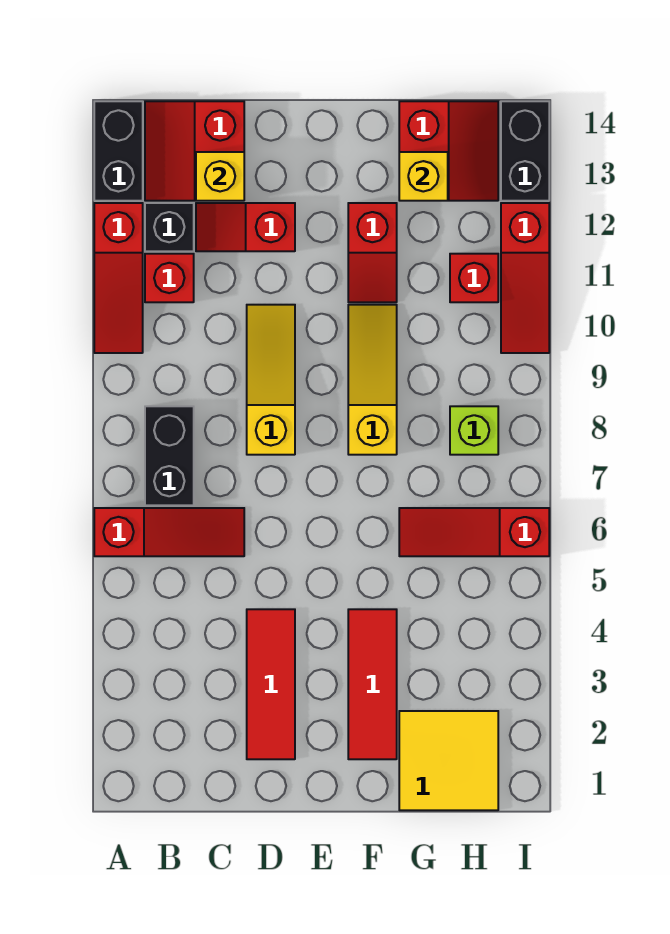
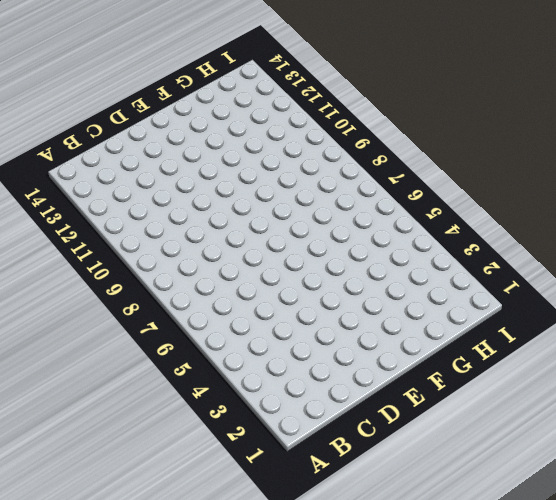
none -> red 1x3 slope [94,508,244,556]
none -> red 1x3 slope [94,203,143,353]
none -> black 1x2 brick [94,101,143,201]

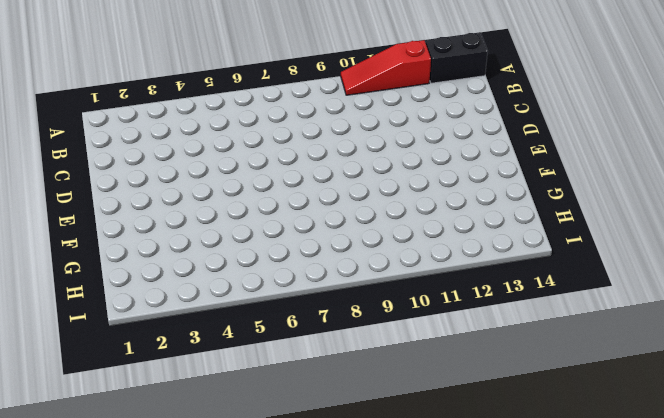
none -> red 1x3 slope [94,508,244,556]
none -> black 1x2 brick [145,406,194,505]
none -> red 1x1 brick [145,254,194,302]

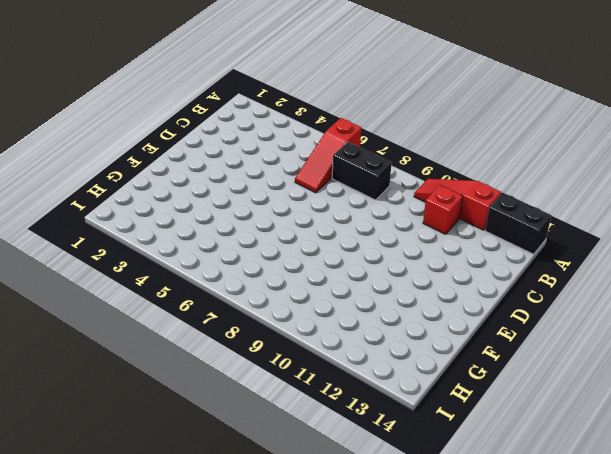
none -> black 1x1 brick [145,203,194,251]
none -> red 2x2 slope [145,101,244,201]
none -> red 1x2 slope [196,203,295,251]

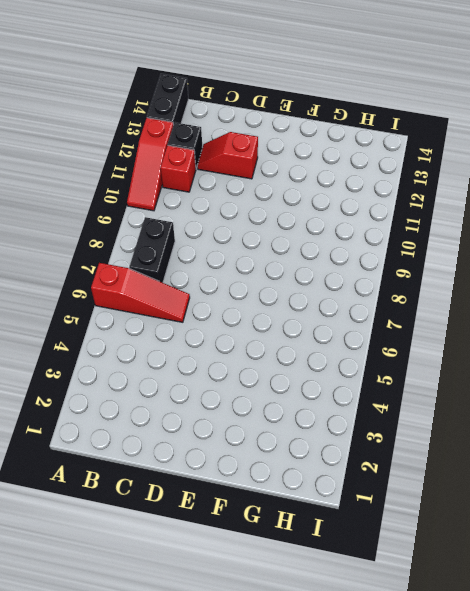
none -> red 2x2 slope [145,101,244,201]
none -> red 1x3 tile [247,609,295,759]
none -> yellow 1x3 slope [247,305,295,455]

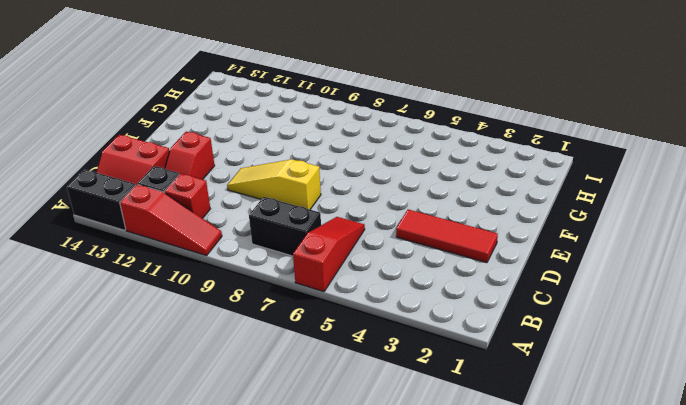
none -> red 1x3 tile [348,609,397,759]
none -> yellow 1x3 slope [348,305,397,455]
none -> red 1x2 slope [348,203,397,302]

